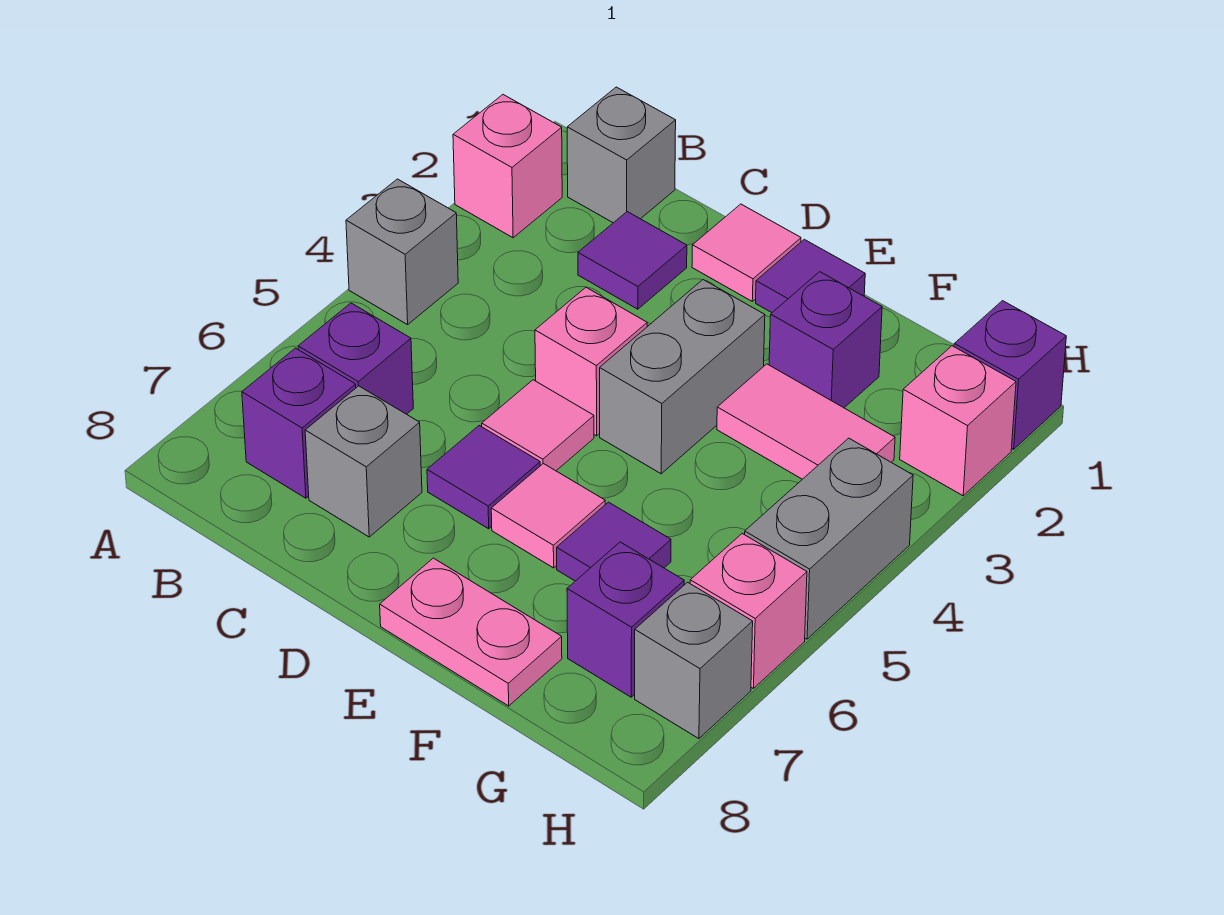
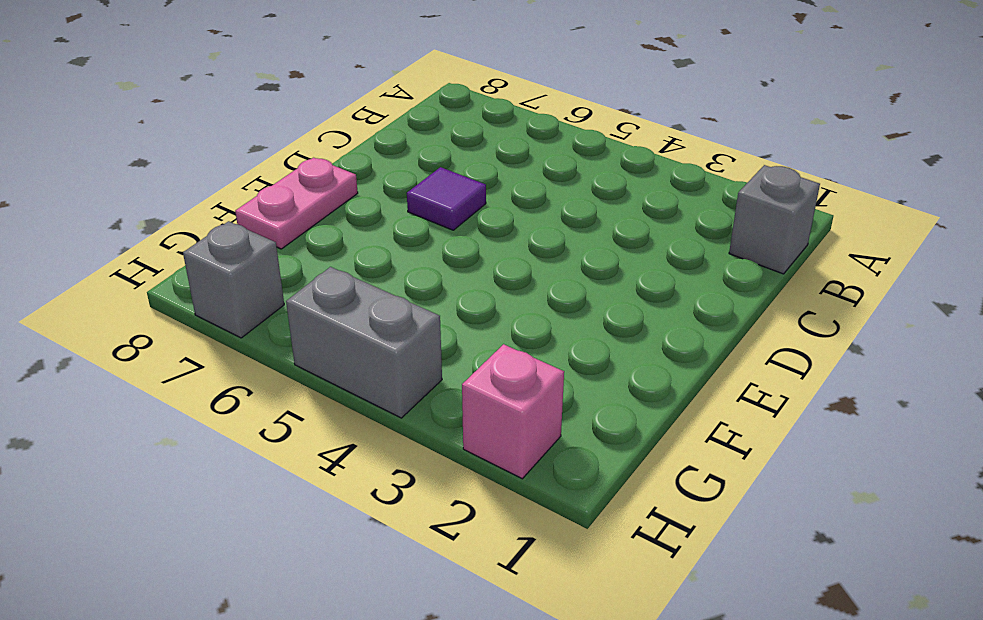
none -> pink 1x1 brick [453,95,562,238]
none -> grey 1x1 brick [346,179,458,325]
none -> purple 1x1 brick [298,303,413,414]

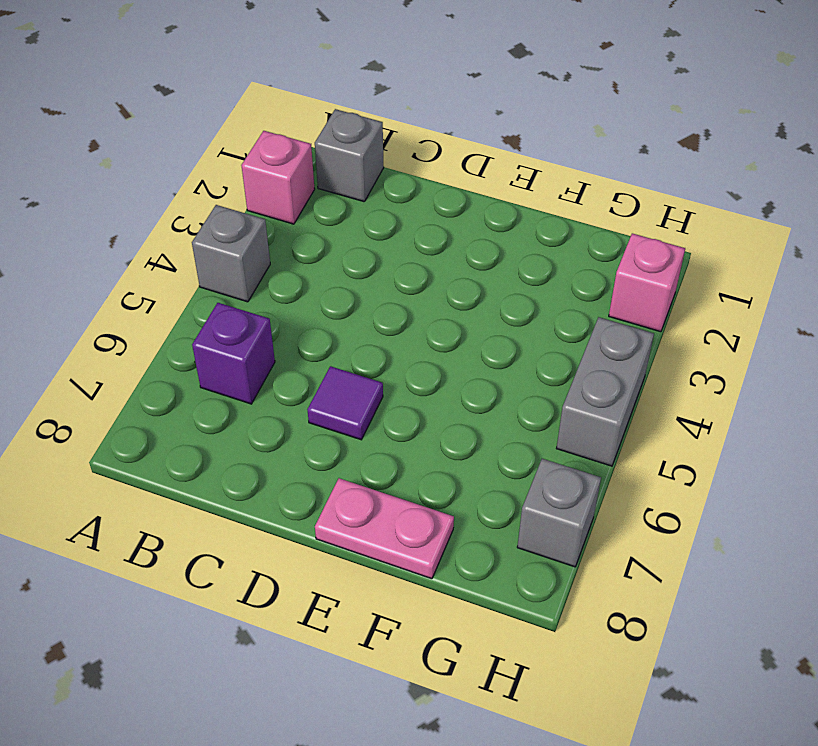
none -> purple 1x1 brick [242,348,356,498]
none -> purple 1x1 tile [578,212,687,309]
none -> grey 1x1 brick [305,386,422,537]

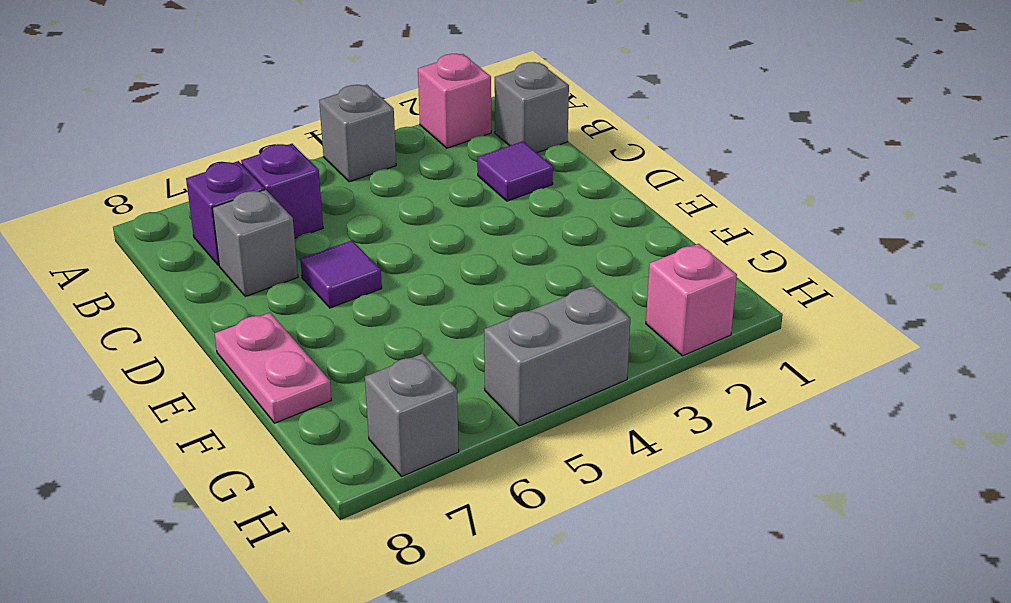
none -> pink 1x1 tile [692,204,801,301]
none -> pink 1x1 brick [535,287,647,436]
none -> pink 1x1 tile [482,380,594,471]

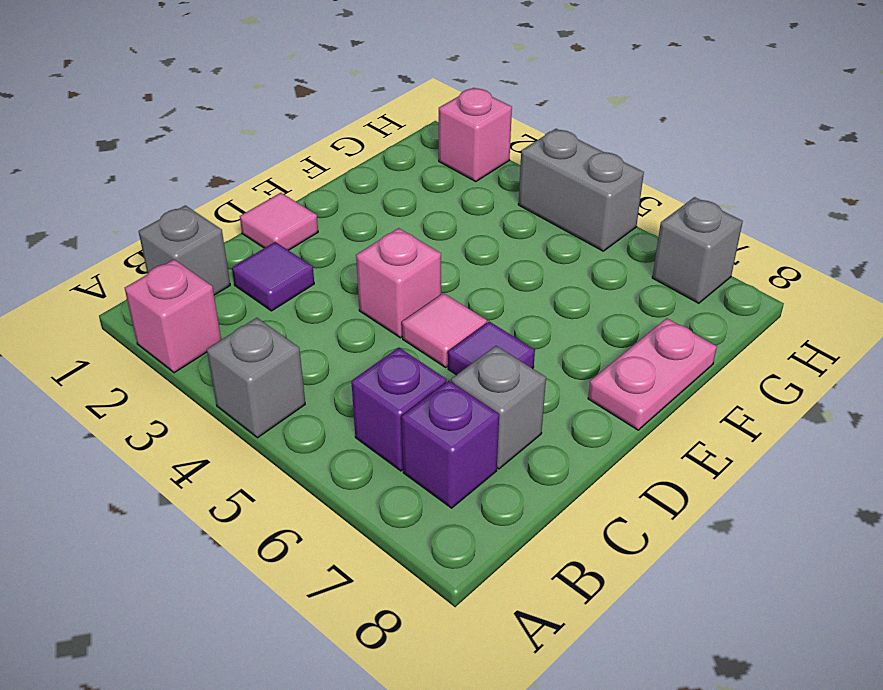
none -> purple 1x1 tile [756,239,865,313]
none -> grey 1x2 brick [600,280,765,474]
none -> pink 1x1 tile [491,464,605,568]

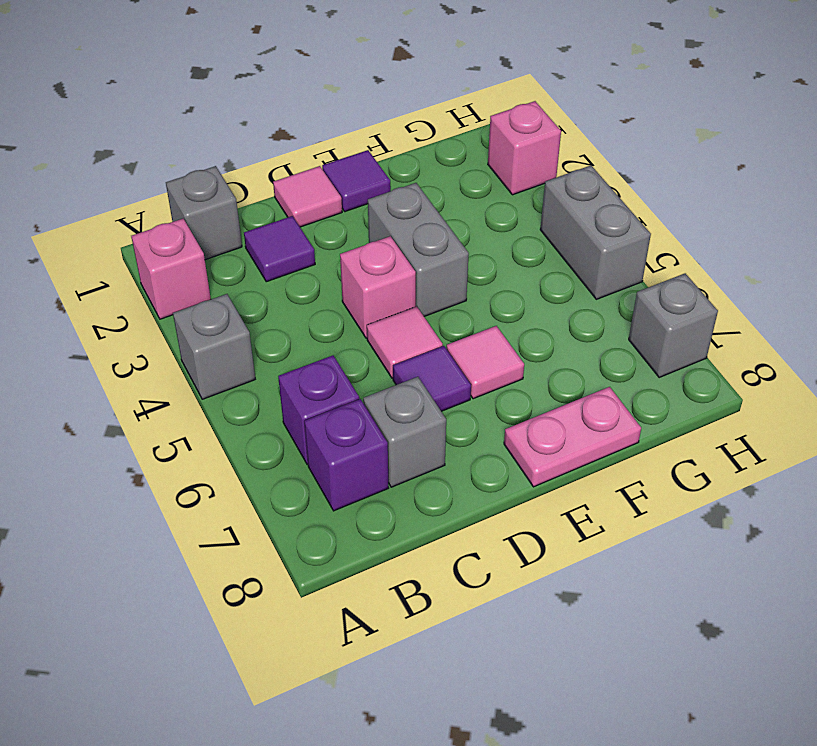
none -> purple 1x1 brick [769,272,882,408]
none -> pink 1x2 tile [717,364,895,479]
none -> purple 1x1 tile [557,502,671,581]

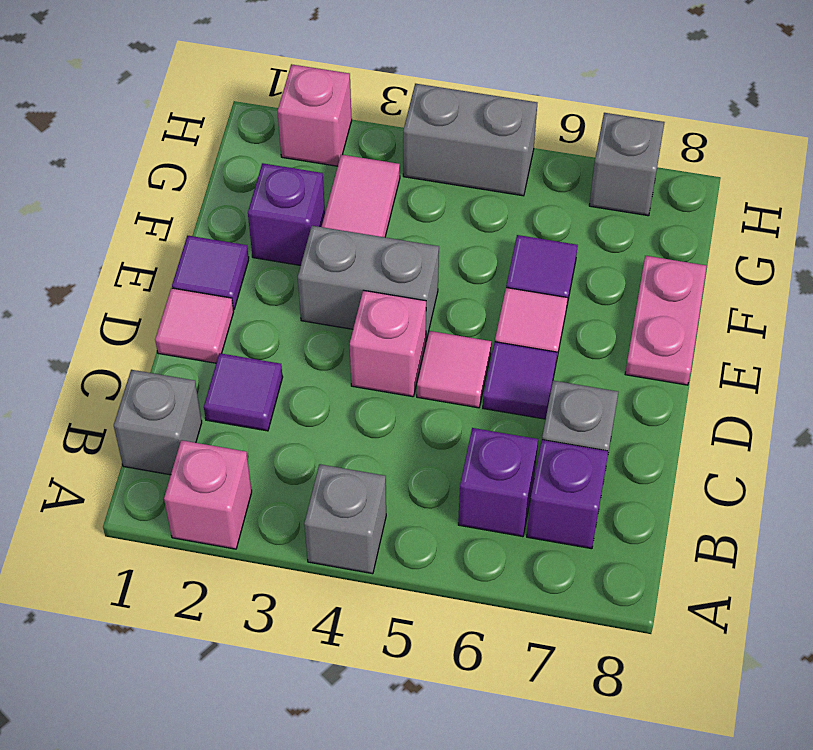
none -> purple 1x1 brick [567,542,684,697]
none -> purple 1x1 brick [954,301,1066,449]
none -> pink 1x1 brick [690,534,807,688]

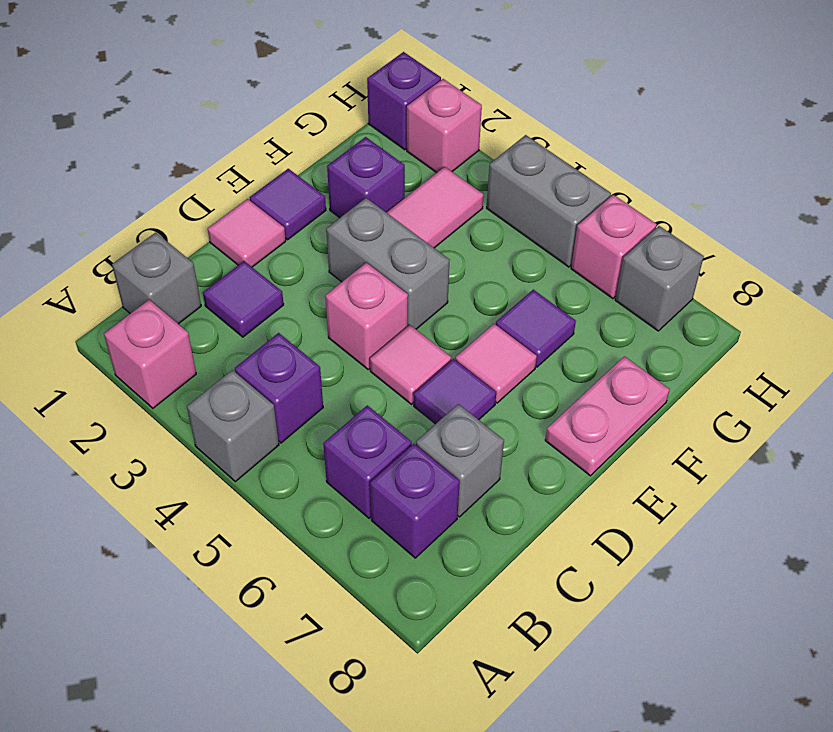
purple 1x1 brick [235,333,323,443] -> purple 1x1 brick moved to [567,542,684,697]

